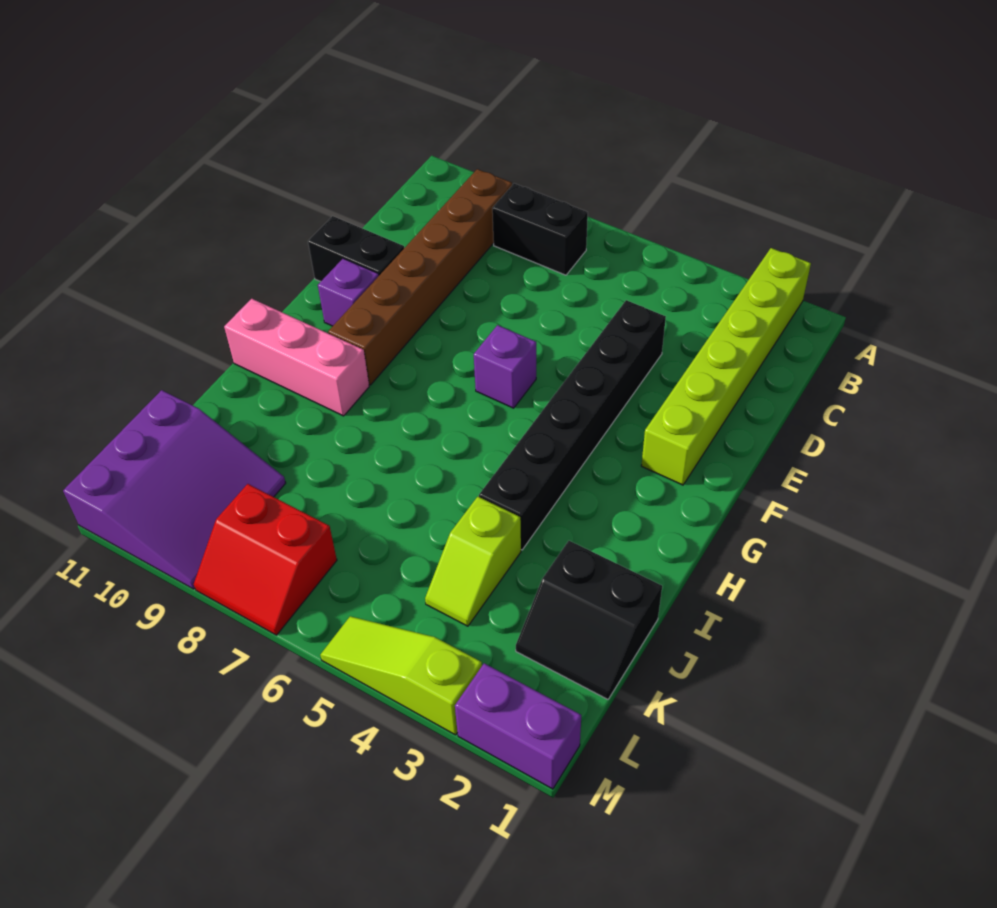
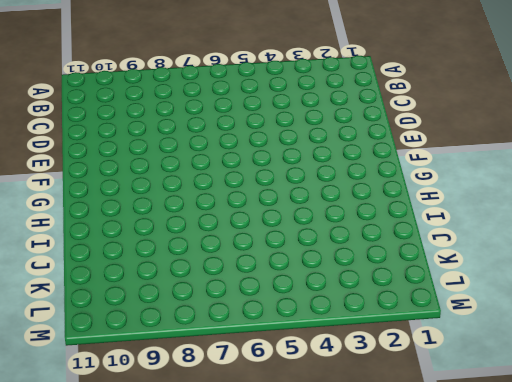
none -> lime 1x6 brick [641,248,811,485]
none -> black 1x2 brick [492,183,588,275]
none -> brown 1x6 brick [328,169,512,385]

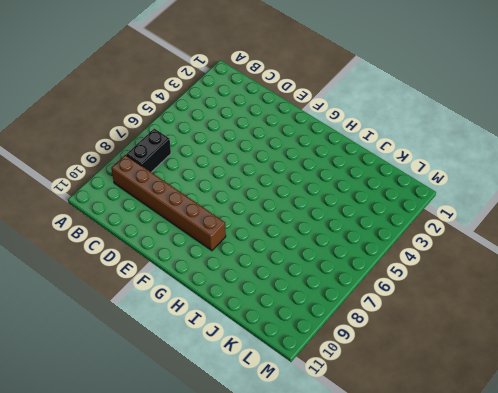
none -> lime 1x6 brick [641,248,811,485]
none -> black 1x6 brick [479,300,666,550]
none -> black 1x2 brick [308,216,404,282]

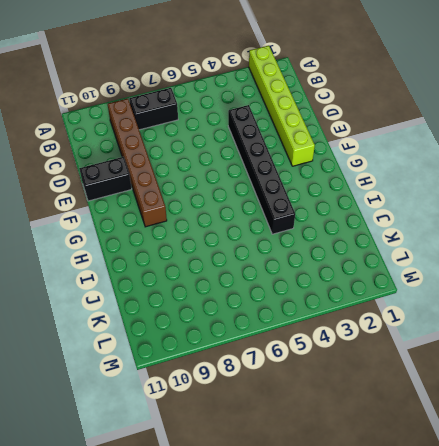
none -> purple 1x1 brick [474,325,536,408]
none -> purple 1x1 brick [318,258,379,326]
none -> pink 1x3 brick [224,299,369,416]

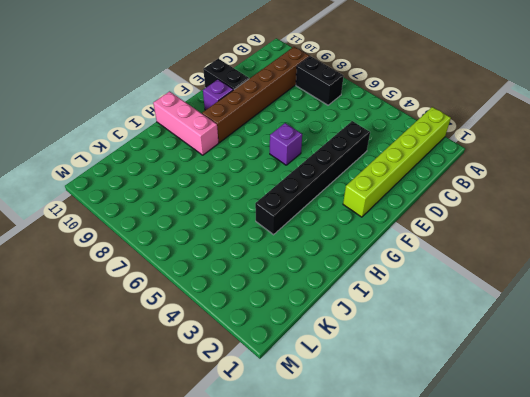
none -> black 2x2 slope [516,541,662,699]
none -> lime 1x2 slope [425,497,521,626]
none -> purple 3x3 slope [63,390,286,589]

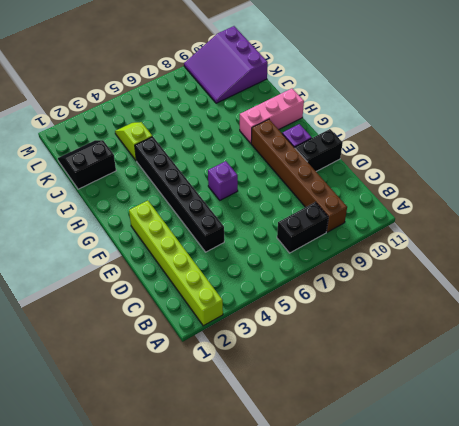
none -> red 2x2 slope [194,484,337,635]
none -> purple 1x2 brick [455,663,581,789]
none -> lime 1x3 slope [320,616,482,735]

